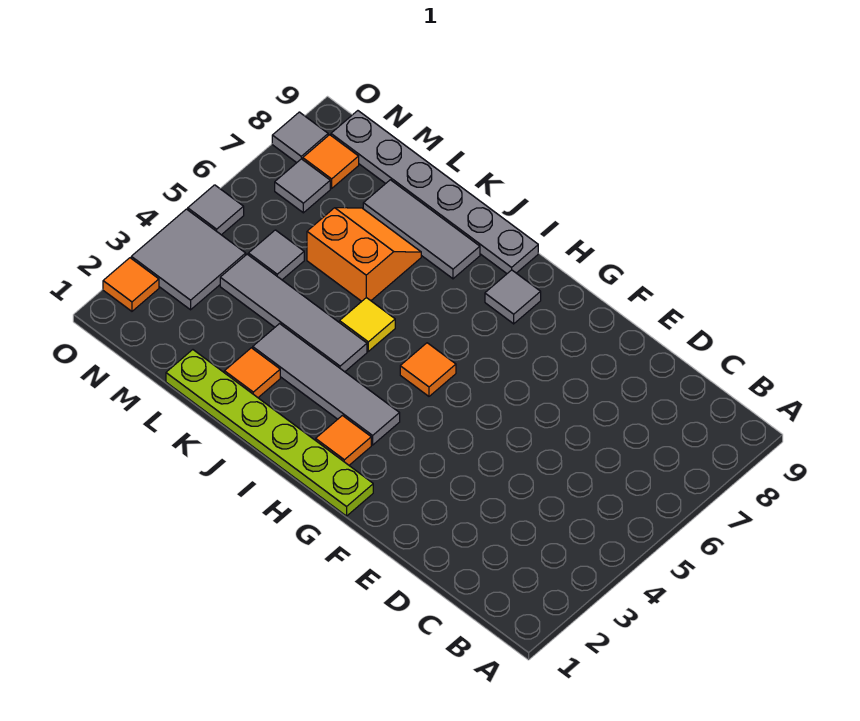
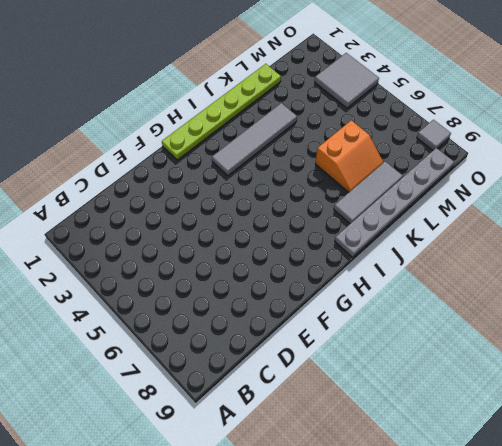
none -> orange 1x1 tile [316,416,371,465]
none -> orange 1x1 tile [400,343,456,396]
none -> grey 1x1 tile [485,270,541,324]

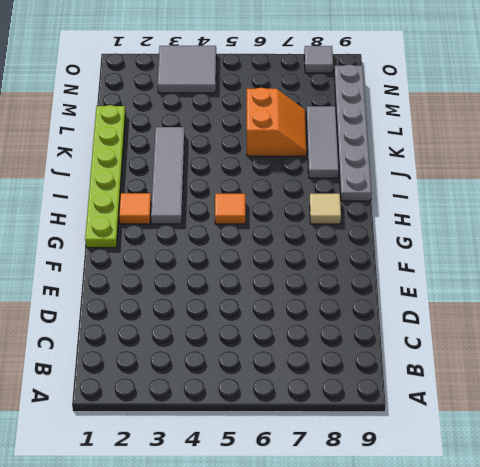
tan 1x1 tile [310,194,341,224] -> grey 1x1 tile [485,270,541,324]
none -> grey 1x4 tile [220,254,367,372]
none -> yellow 1x1 tile [339,298,395,351]
none -> orange 1x1 tile [224,348,280,397]

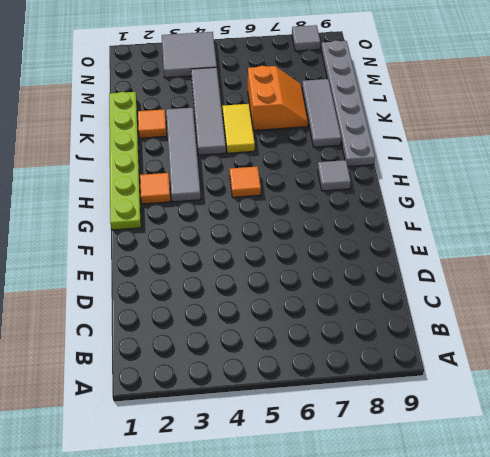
yellow 1x2 tile [223,104,255,153] -> yellow 1x1 tile [339,298,395,351]
none -> grey 1x1 tile [248,230,304,280]
none -> grey 1x1 tile [275,159,330,213]
none -> orange 1x1 tile [303,135,359,188]

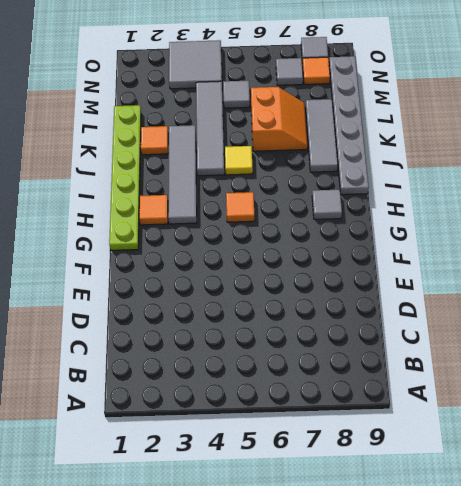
none -> orange 1x1 tile [103,258,159,311]
none -> grey 1x1 tile [188,185,244,235]

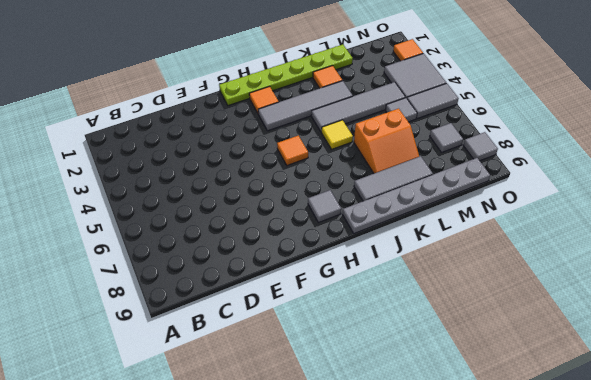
grey 1x2 tile [407,83,459,119] -> grey 1x1 tile [188,185,244,235]
none -> orange 1x1 tile [303,135,359,188]

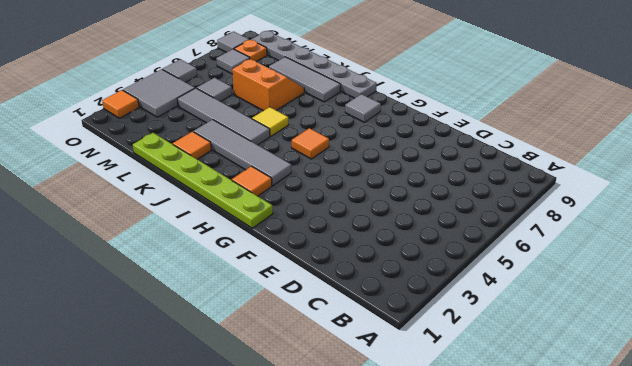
orange 1x1 plate [234,40,267,62] -> orange 1x1 tile [303,135,359,188]

